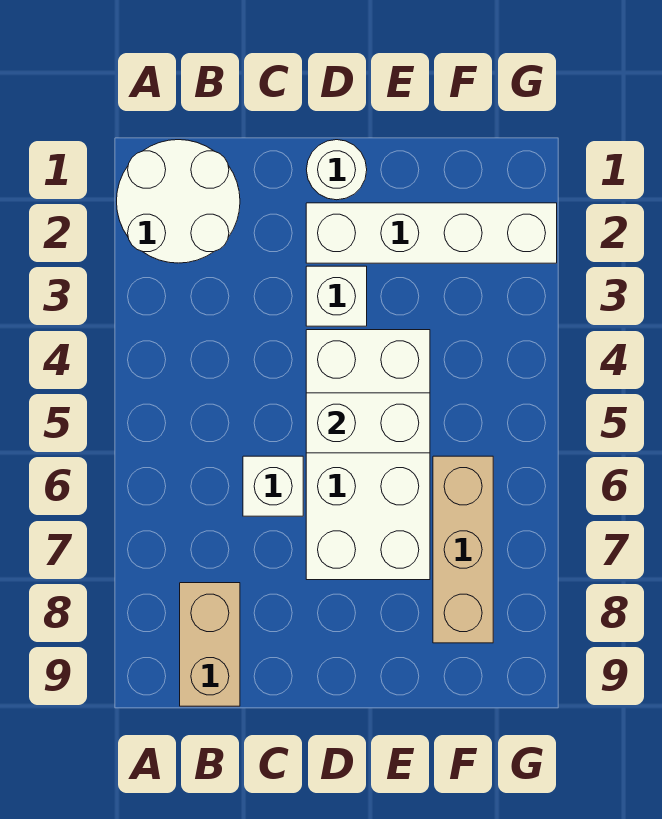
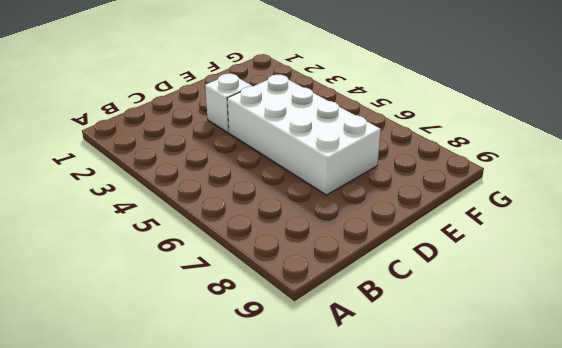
none -> white 2x2 round brick [117,140,240,263]
none -> tan 1x2 brick [180,583,240,706]

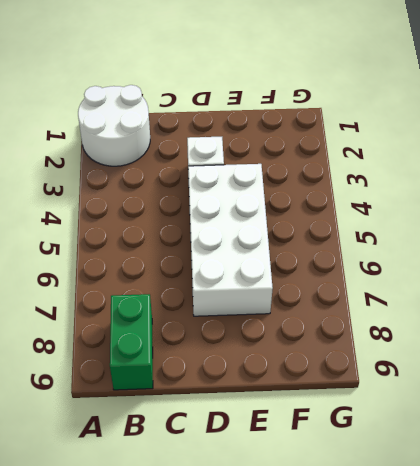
green 1x2 brick [110,294,153,390] -> tan 1x2 brick [180,583,240,706]
none -> white 1x1 brick [243,456,303,516]
none -> white 1x1 round brick [306,140,367,200]

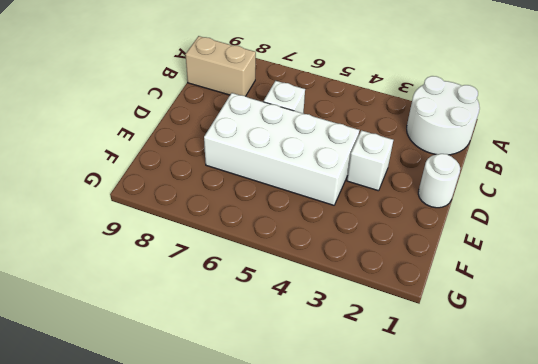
none -> white 1x4 brick [306,203,557,263]
none -> tan 1x3 brick [433,456,493,643]

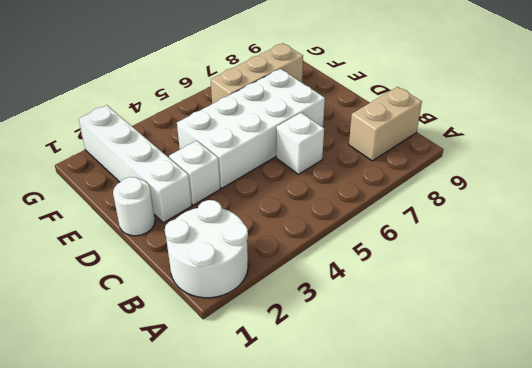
none -> white 1x2 brick [306,393,430,453]

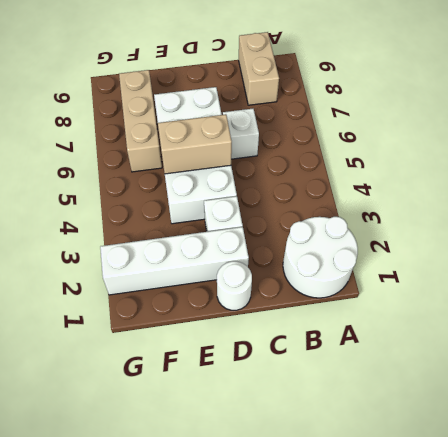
tan 1x2 brick [158,114,232,174] -> white 1x2 brick [306,393,430,453]

